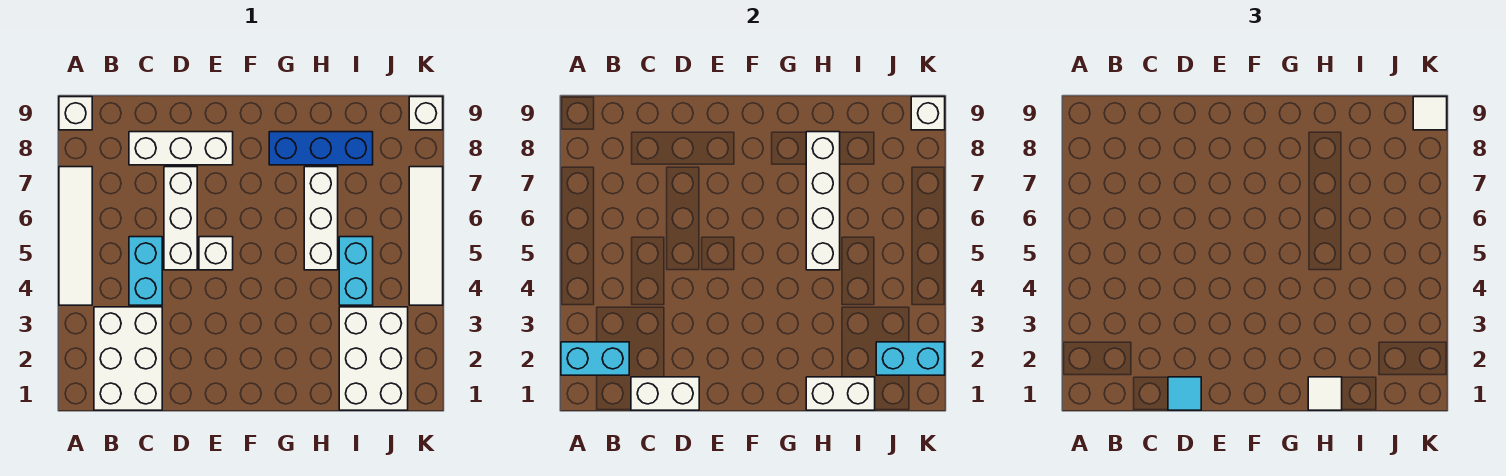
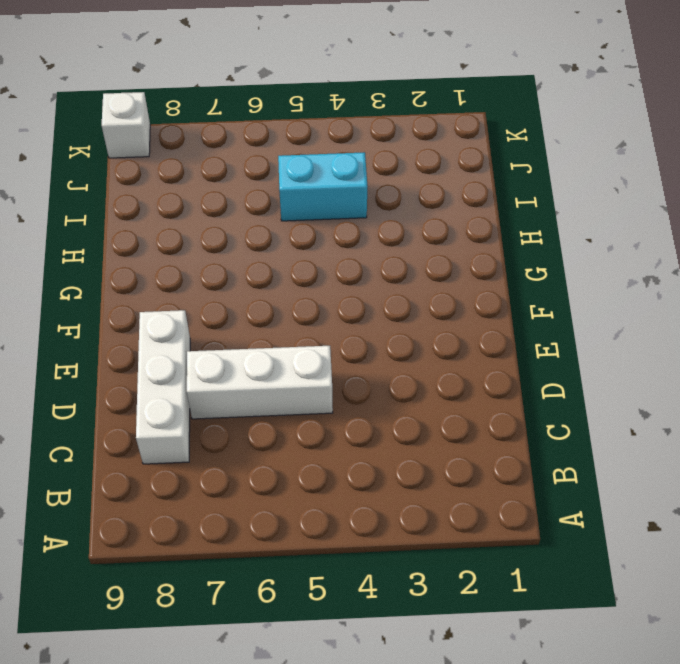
none -> white 1x4 tile [59,167,92,305]
none -> white 1x1 brick [59,97,92,130]
none -> white 2x3 brick [94,307,162,410]

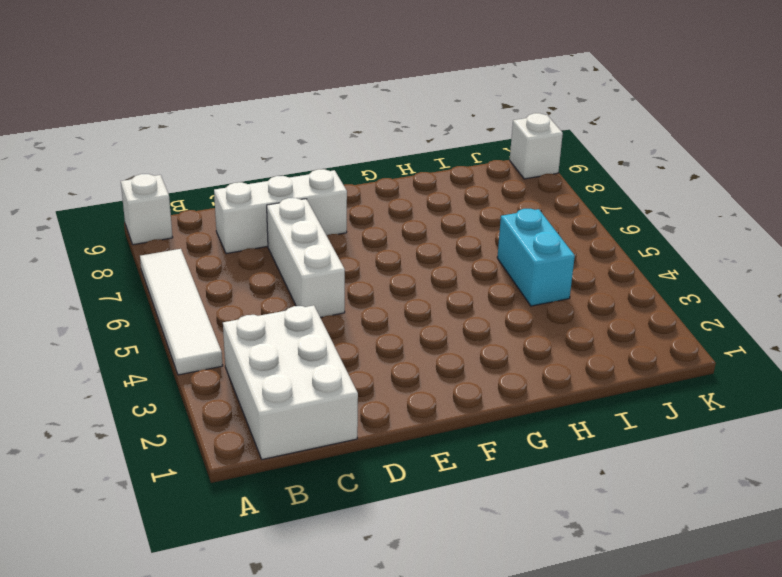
none -> cyan 1x2 brick [129,237,162,305]
none -> white 1x1 brick [199,237,233,270]
none -> blue 1x3 brick [269,132,373,165]

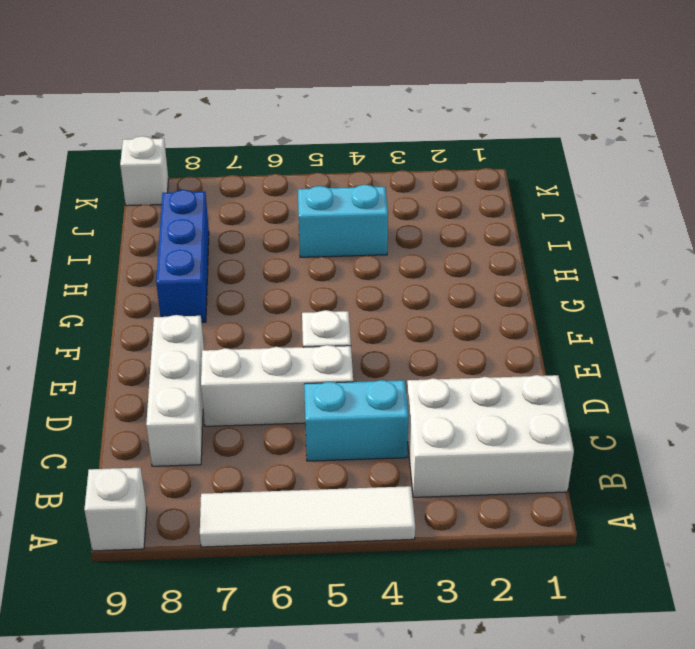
none -> white 1x3 brick [304,167,338,270]
none -> white 2x3 brick [339,307,408,410]
none -> white 1x4 tile [409,167,443,305]

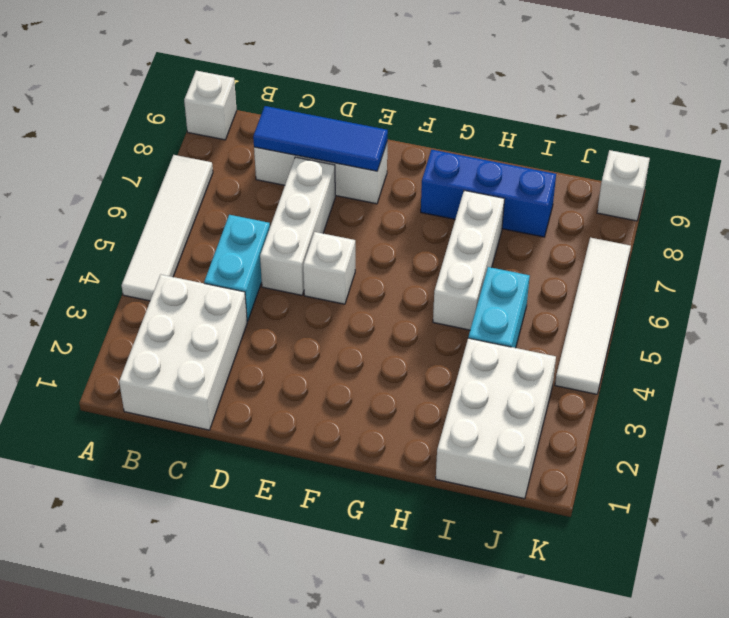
blue 1x3 tile [253,106,388,171] -> none
none -> cyan 1x2 brick [561,342,629,375]
none -> white 1x2 brick [631,377,699,410]
none -> white 1x2 brick [806,377,875,410]

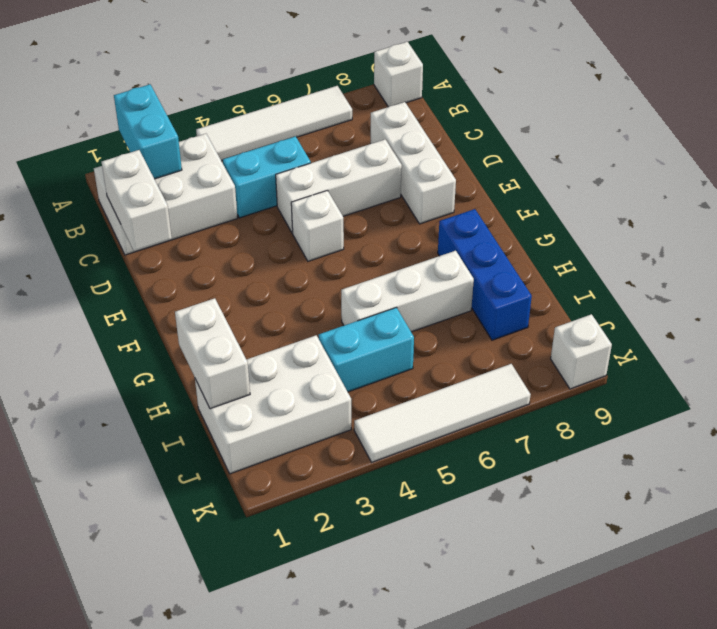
none -> white 1x4 brick [806,132,840,270]
none -> cyan 1x2 brick [876,342,945,375]
none -> white 1x1 brick [911,97,945,130]

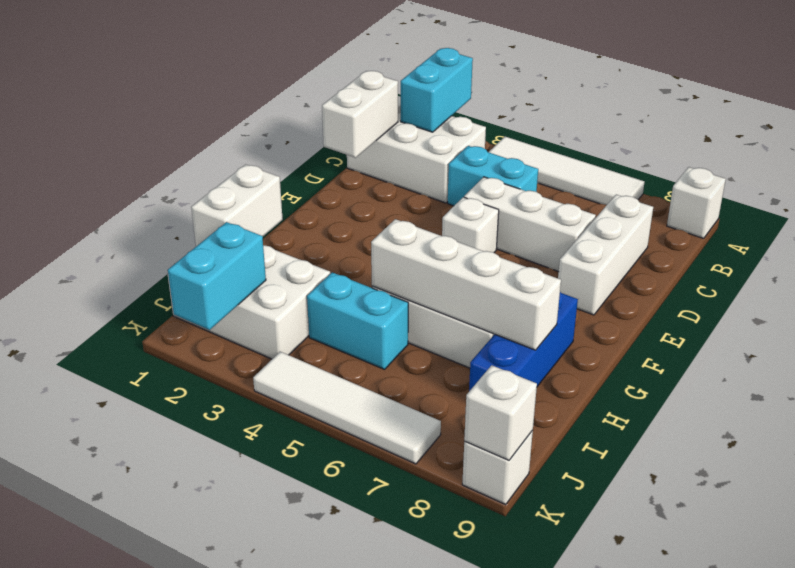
none -> cyan 1x1 tile [1168,377,1201,410]
none -> white 1x1 tile [1308,377,1342,410]
none -> white 1x1 tile [1413,97,1447,130]

